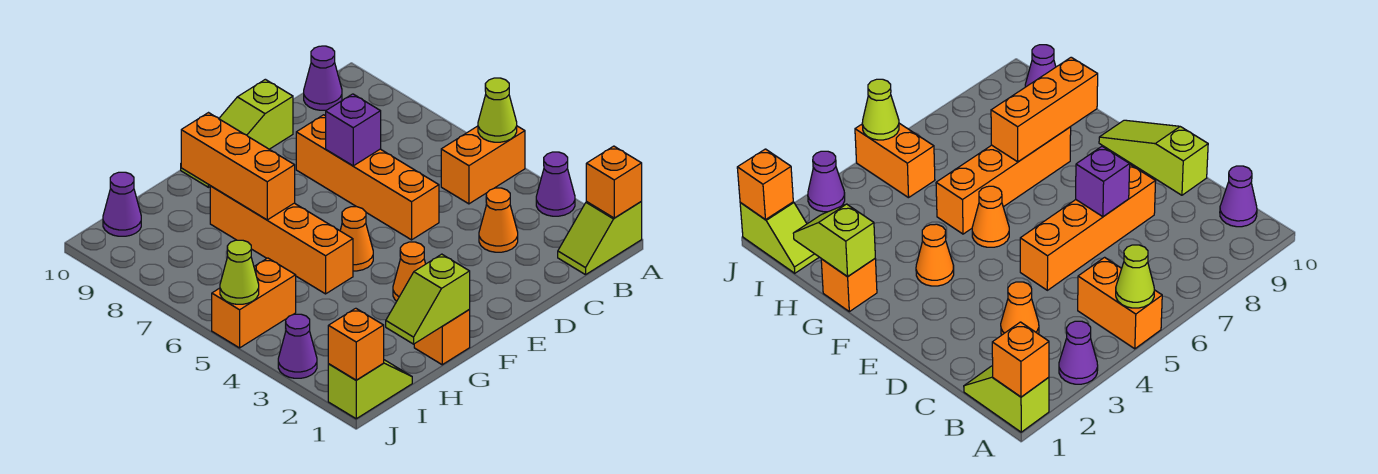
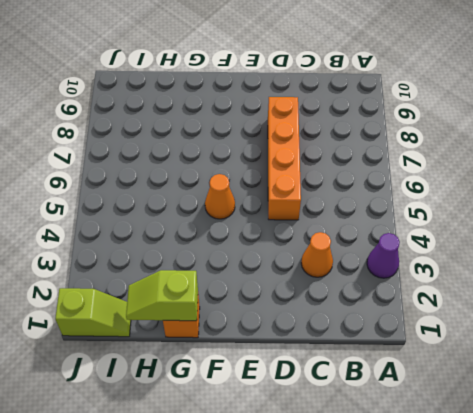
none -> lime 1x2 slope [558,202,642,275]
none -> orange 1x2 brick [441,126,525,204]
none -> purple 1x1 cone [304,46,342,110]

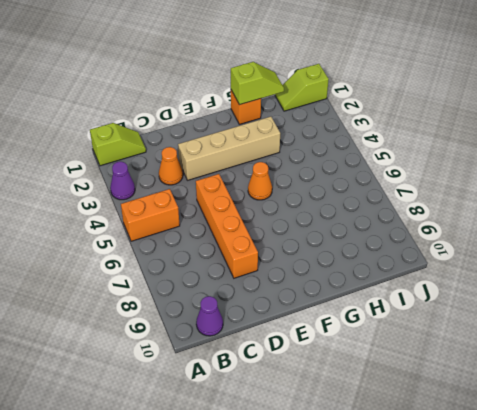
tan 1x4 brick [178,117,280,180] -> orange 1x1 cone [393,242,425,301]
none -> lime 1x3 slope [181,79,293,187]
none -> orange 1x4 brick [210,186,353,294]
none -> orange 1x2 brick [212,258,296,348]

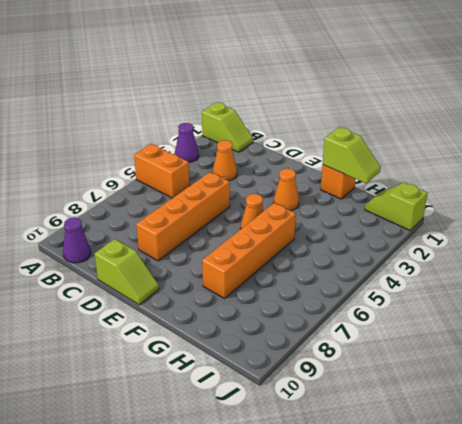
lime 1x2 slope [95,239,159,305] -> lime 1x3 slope [181,79,293,187]
none -> orange 1x2 brick [212,258,296,348]
none -> purple 1x1 cone [103,172,141,236]
none -> purple 1x1 cone [278,314,317,378]

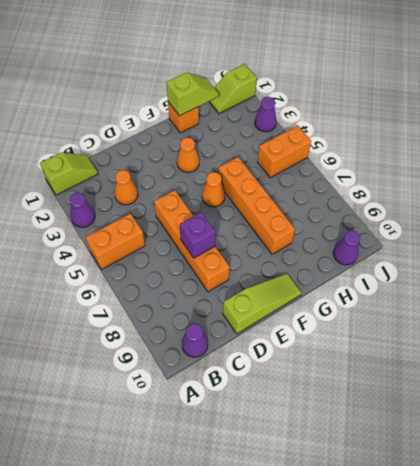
none -> orange 1x1 brick [586,146,642,218]
none -> lime 1x1 cone [478,78,517,142]
none -> orange 1x3 brick [181,113,295,220]

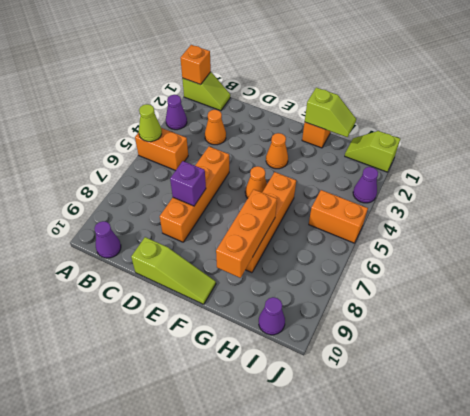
none -> orange 1x1 brick [328,308,384,380]
none -> lime 1x1 cone [220,240,259,304]

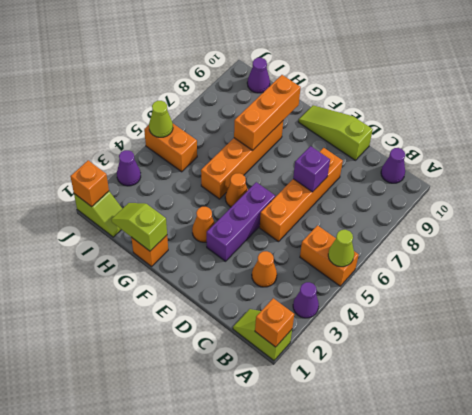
purple 1x3 brick [207,182,275,261] -> none

